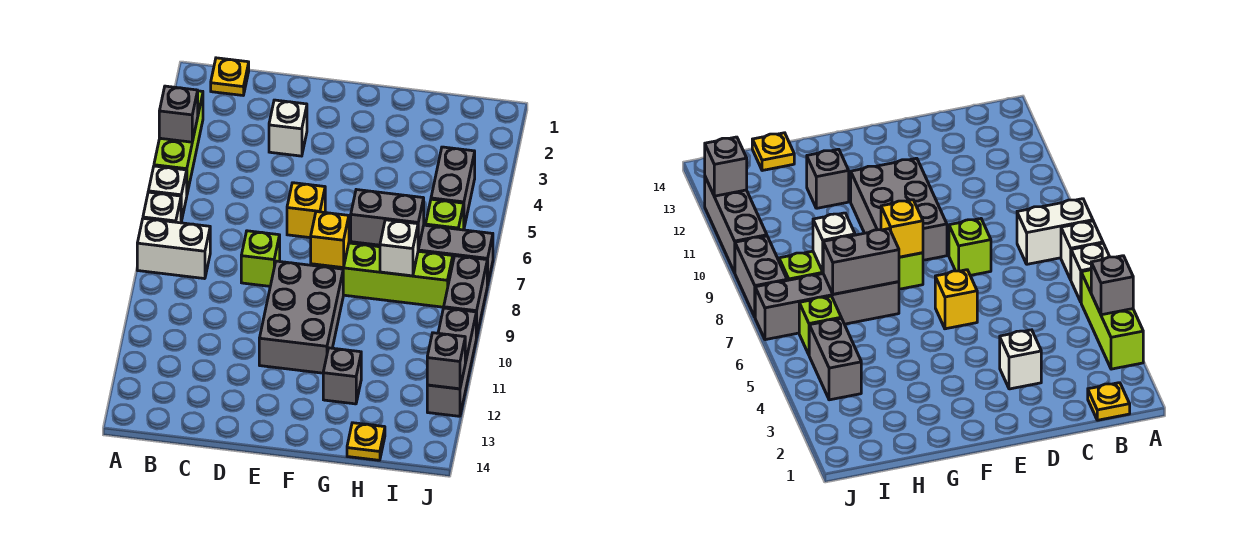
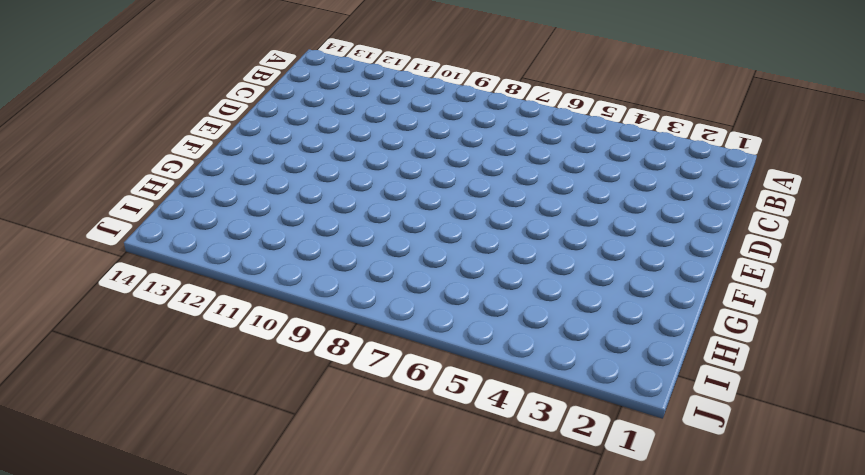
none -> lime 1x3 brick [154,91,203,193]
none -> white 1x1 brick [148,166,187,221]
none -> white 1x1 brick [143,192,181,223]

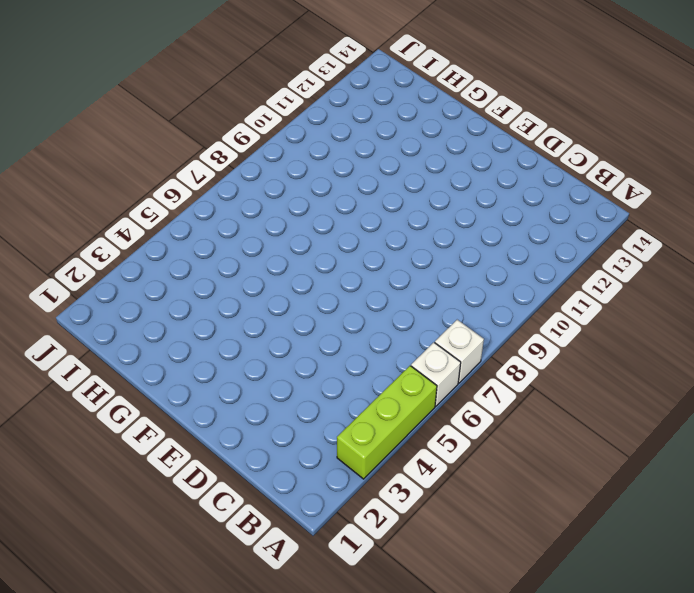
none -> white 1x2 brick [137,218,210,279]
none -> yellow 1x1 plate [211,58,249,95]
none -> white 1x1 brick [269,100,307,156]

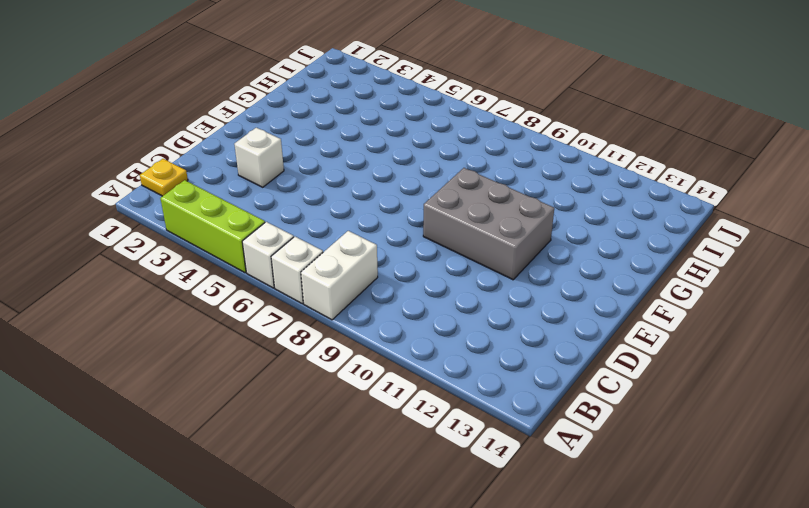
none -> lime 1x1 brick [241,231,280,286]
none -> yellow 1x1 brick [287,183,325,238]
none -> lime 1x4 brick [311,243,453,307]

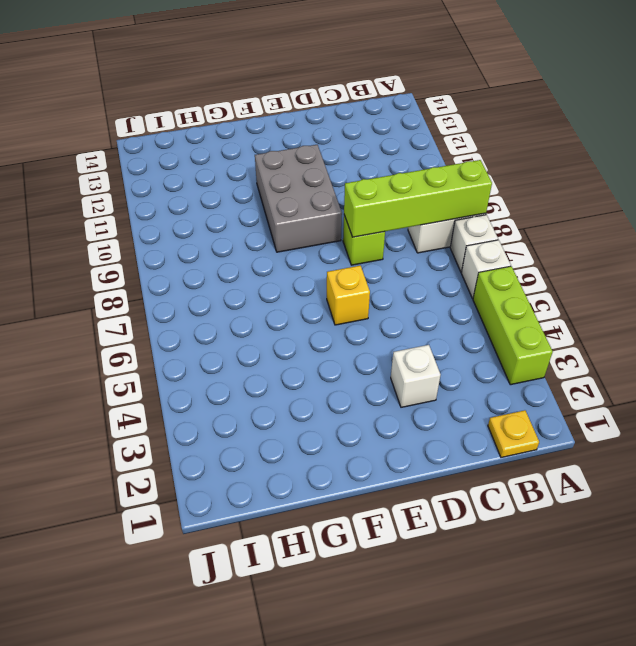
lime 1x4 brick [344,160,492,237] -> lime 1x4 brick moved to [311,243,453,307]
none -> grey 1x4 brick [351,225,493,285]
none -> grey 1x1 brick [323,348,361,404]
none -> yellow 1x1 plate [347,423,385,460]

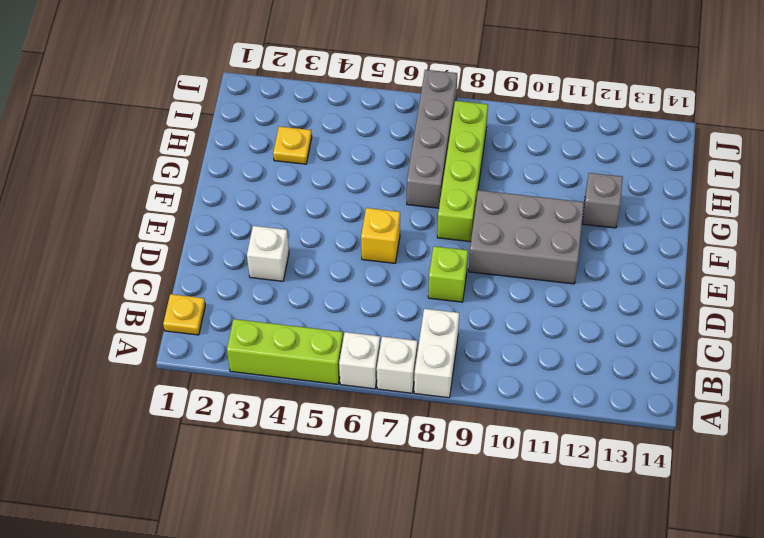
yellow 1x1 plate [273,126,312,164] -> yellow 1x1 plate moved to [347,423,385,460]
none -> grey 1x2 brick [431,147,475,227]
none -> lime 1x1 brick [426,199,464,230]
none -> grey 1x2 brick [444,256,487,338]

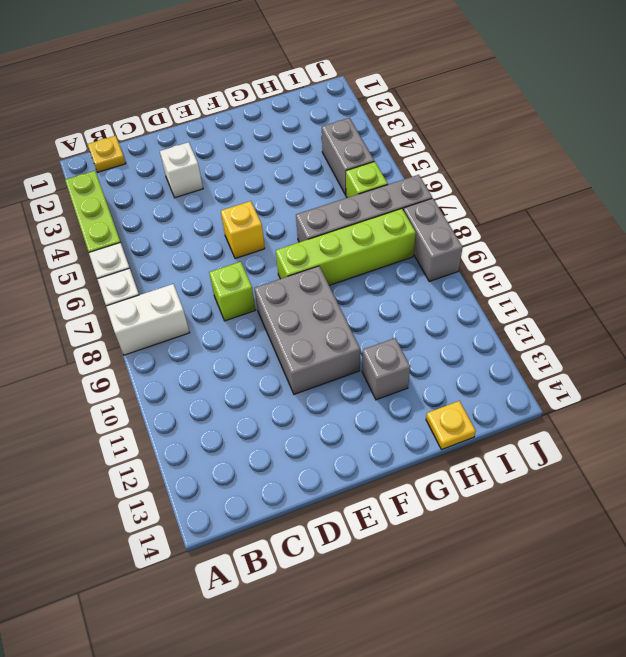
none -> grey 1x3 brick [427,308,476,416]
none -> grey 1x1 brick [159,86,198,142]
none -> yellow 1x1 brick [311,212,349,268]

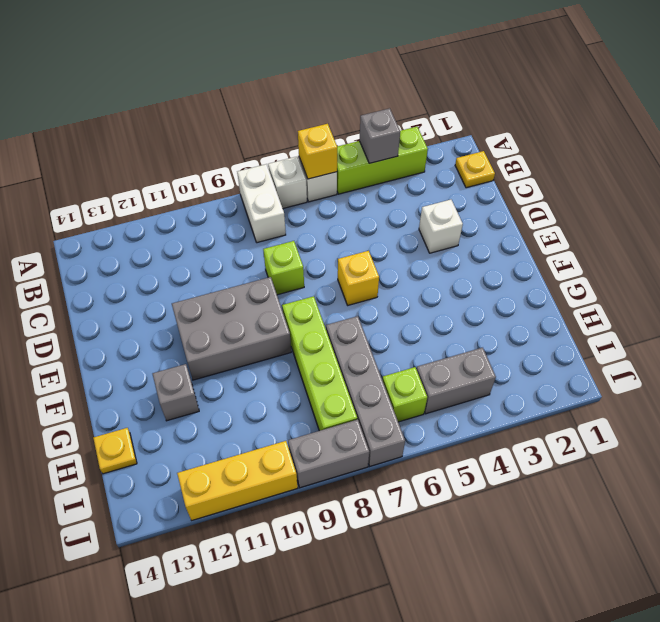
yellow 1x1 brick [298,124,337,179] -> yellow 1x1 brick moved to [311,212,349,268]
yellow 1x3 brick [177,441,298,520] -> grey 1x3 brick [427,308,476,416]
none -> grey 1x2 brick [351,190,424,249]
none -> white 1x1 brick [380,220,418,276]
none -> grey 1x1 brick [427,333,465,389]

